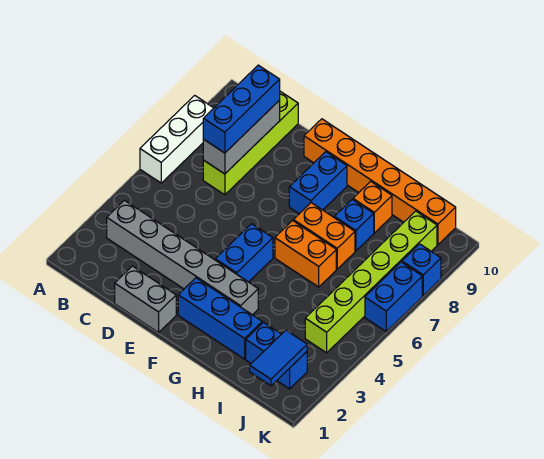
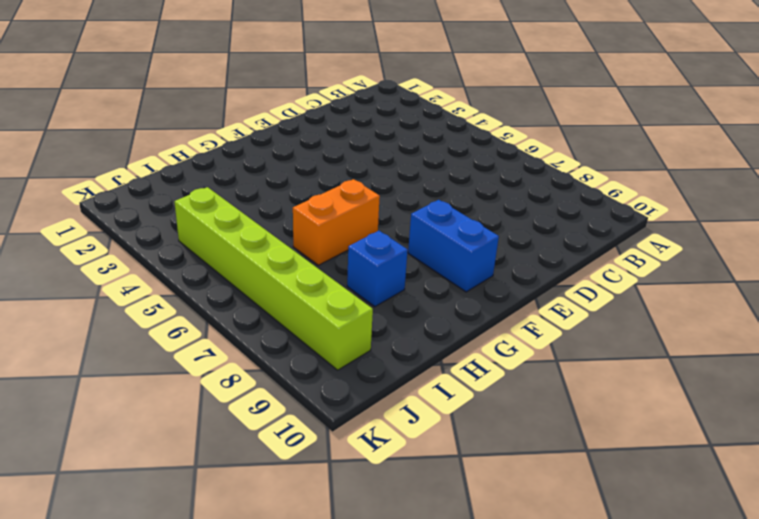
none -> white 1x3 brick [140,95,213,183]
none -> grey 1x6 brick [107,200,258,315]
none -> lime 1x4 brick [203,91,298,195]

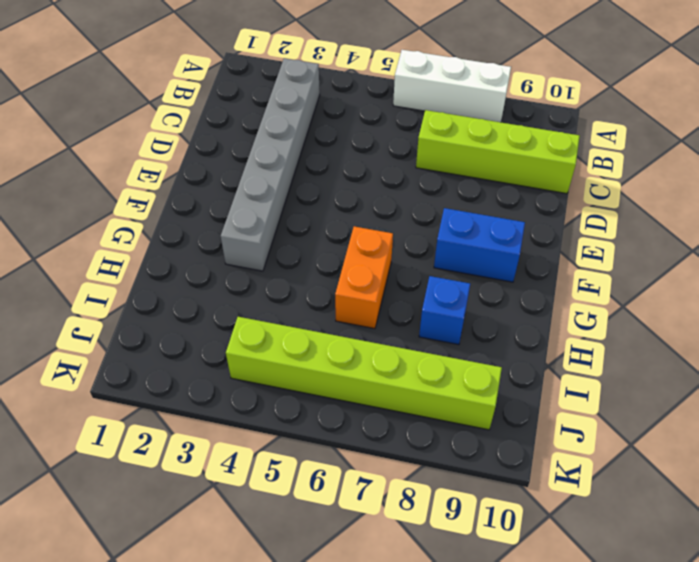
none -> grey 1x2 brick [115,266,176,333]
none -> orange 1x6 brick [304,119,456,245]
none -> blue 1x3 brick [178,278,262,359]

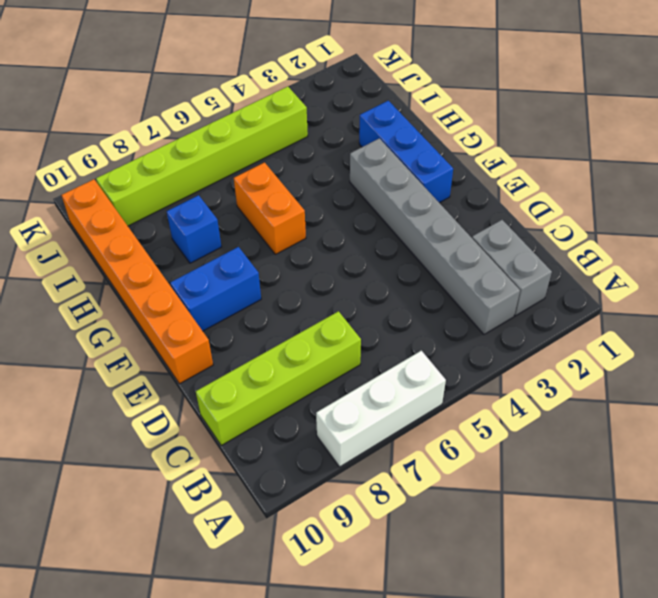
grey 1x2 brick [472,220,552,316] -> grey 1x2 brick moved to [115,266,176,333]
none -> blue 1x2 brick [215,224,273,282]
none -> orange 1x2 brick [293,203,355,269]
none -> orange 1x1 brick [353,181,392,233]

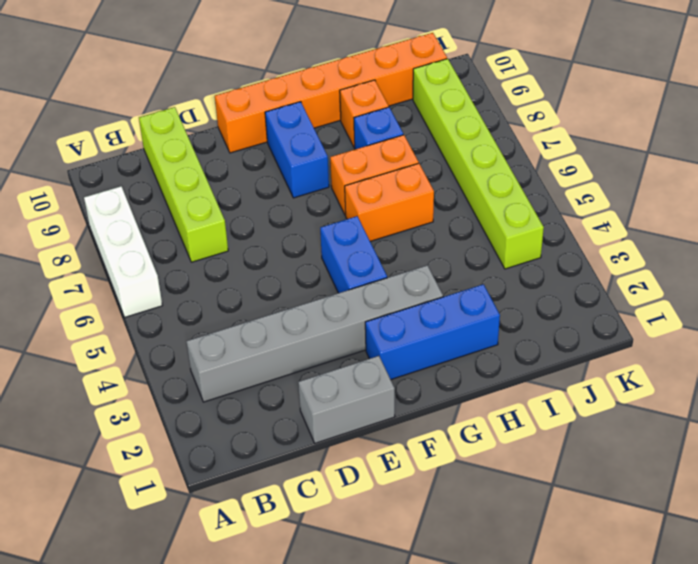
none -> blue 1x2 brick [246,322,307,389]
none -> blue 1x2 brick [365,262,422,331]
none -> blue 1x1 brick [402,244,441,295]

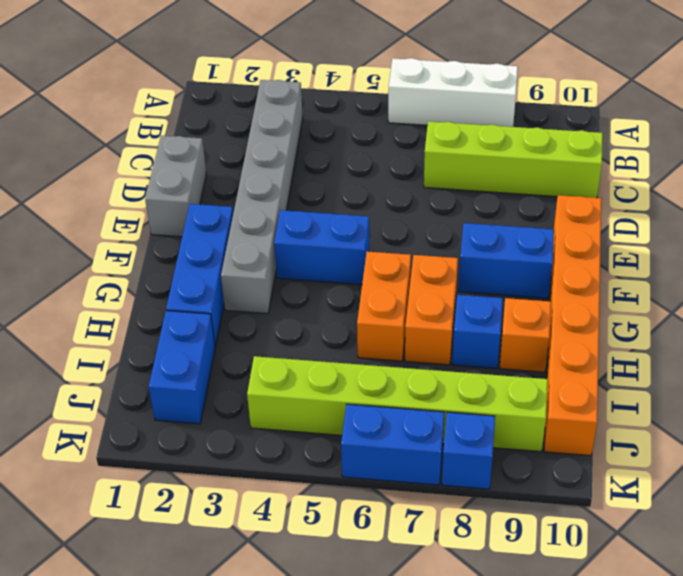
none -> grey 1x3 brick [203,100,280,174]
none -> blue 1x2 tile [250,330,307,386]
none -> blue 1x3 brick [203,65,280,153]

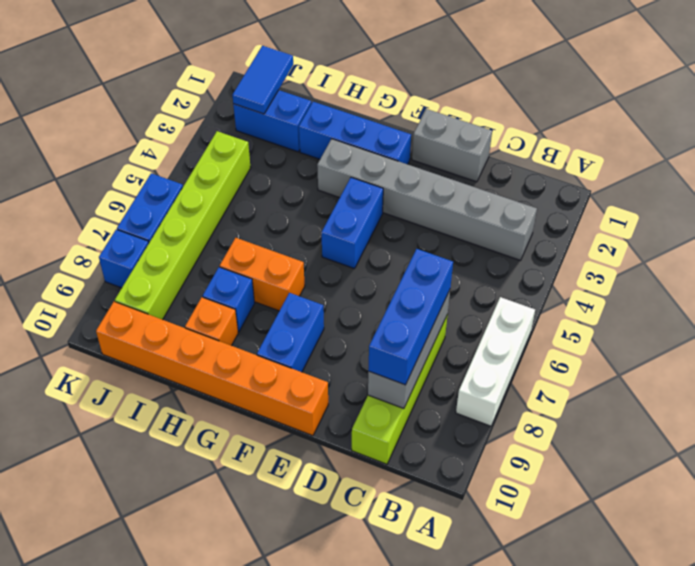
none -> orange 1x2 brick [275,221,336,287]

